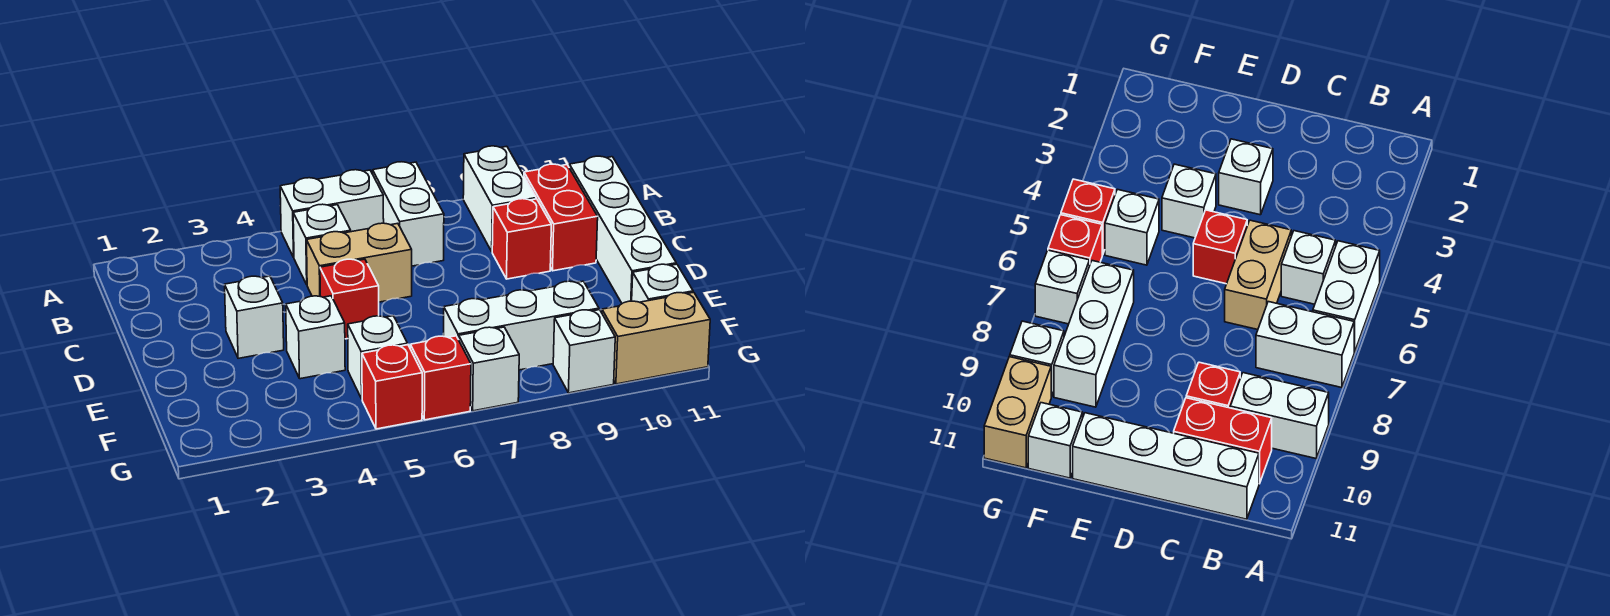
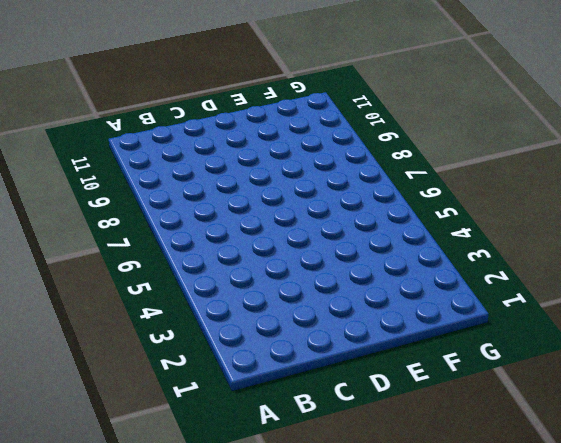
none -> white 1x2 brick [280,170,384,257]
none -> white 1x2 brick [373,162,444,266]
none -> white 1x2 brick [463,146,536,251]

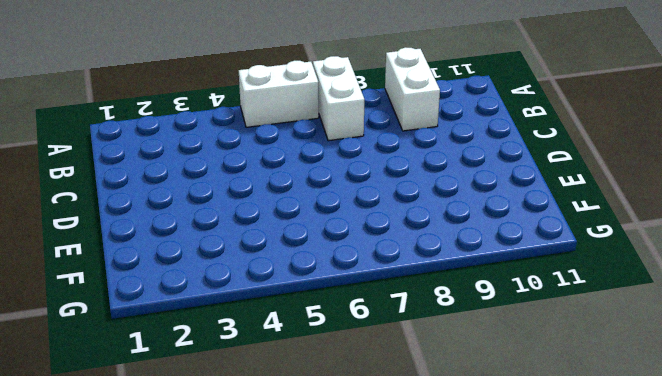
none -> white 1x1 brick [293,204,351,284]
none -> red 1x2 brick [524,164,598,271]
none -> white 1x4 brick [569,156,676,303]

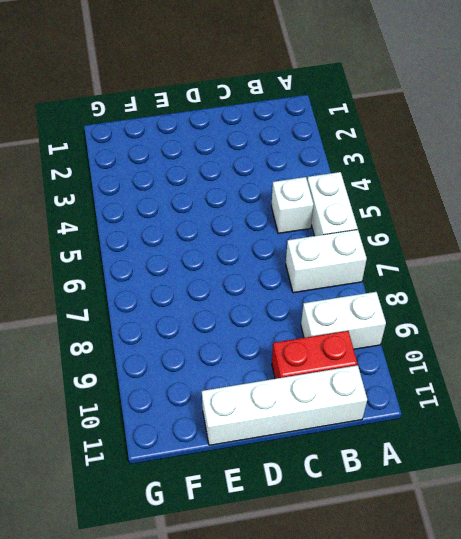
none -> tan 1x2 brick [307,223,412,302]
none -> red 1x1 brick [492,199,551,279]
none -> white 1x1 brick [225,276,284,358]

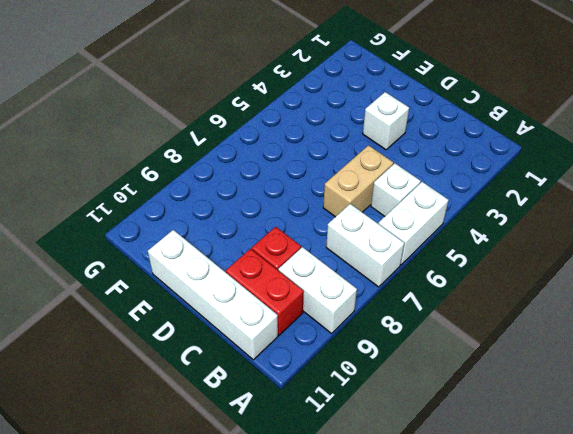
none -> red 1x1 brick [320,259,379,339]
none -> white 1x1 brick [286,296,345,379]
none -> white 1x1 brick [348,316,407,399]

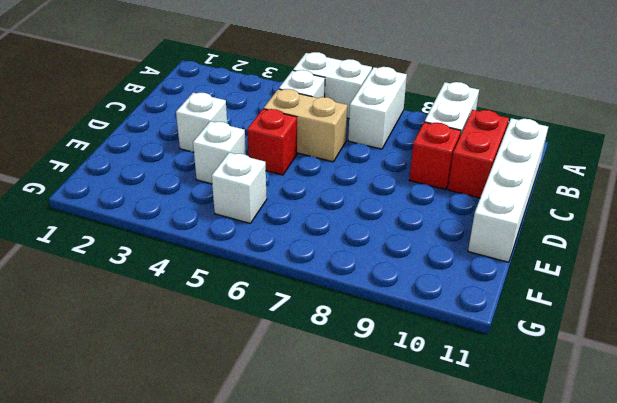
none -> white 1x3 brick [444,281,599,370]
none -> white 1x1 brick [632,264,693,302]
none -> red 1x1 brick [362,345,422,429]

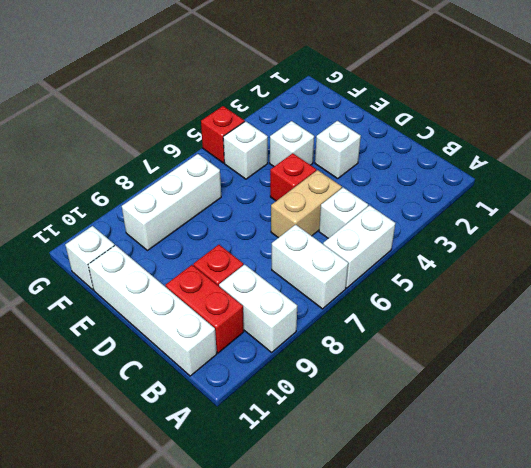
none -> red 1x1 brick [410,336,471,420]
none -> white 1x1 brick [459,327,519,411]
none -> white 1x1 brick [553,310,615,393]

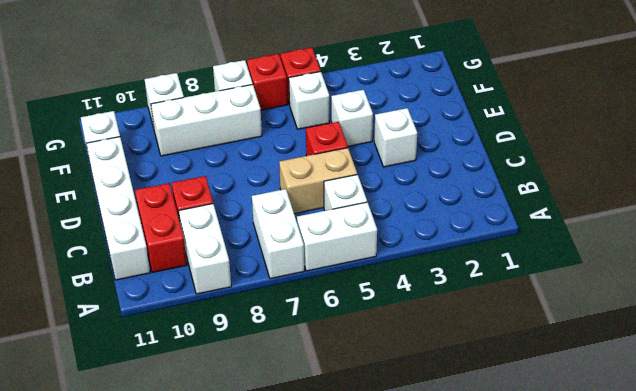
none -> tan 1x2 brick [602,292,710,384]

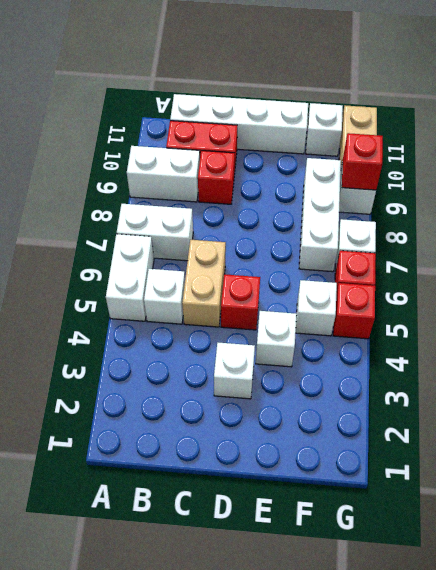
red 1x1 brick [342,133,383,190] -> none

